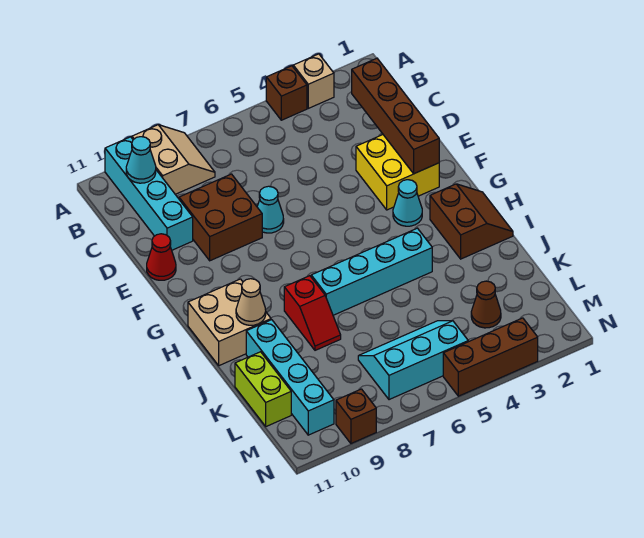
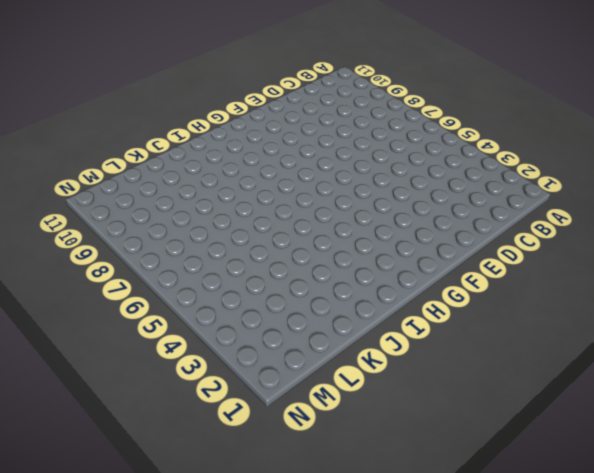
none -> tan 1x1 brick [293,54,334,108]
none -> brown 1x1 brick [266,66,307,120]
none -> tan 2x2 slope [132,125,215,194]

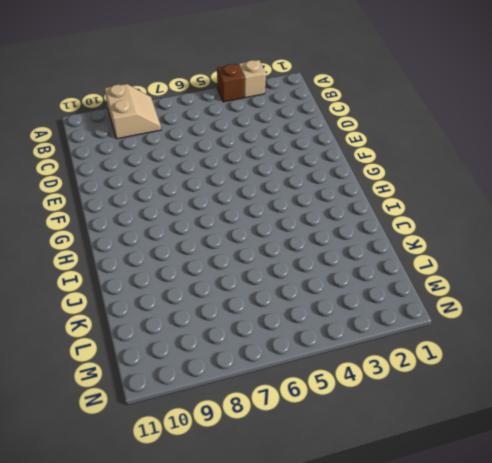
none -> cyan 1x4 brick [105,137,193,250]
none -> brown 2x2 brick [179,174,262,261]
none -> yellow 2x2 brick [356,135,439,210]

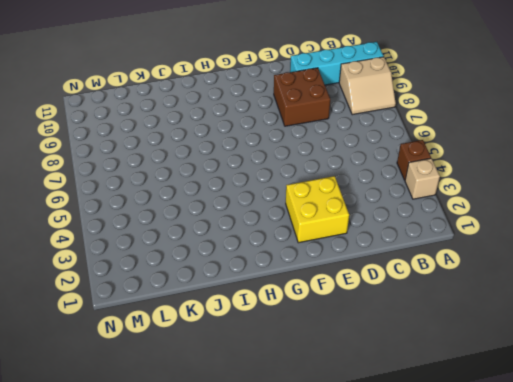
none -> cyan 1x1 cone [257,186,284,233]
none -> red 1x1 cone [147,234,176,280]
none -> cyan 1x1 cone [393,180,422,226]

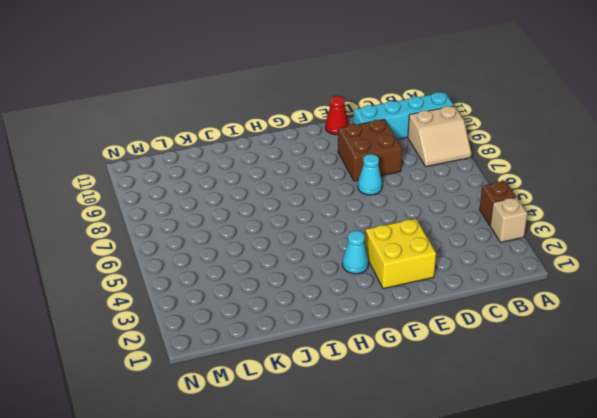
none -> brown 2x2 slope [430,184,513,259]
none -> tan 2x2 brick [188,279,271,366]
none -> cyan 1x4 brick [311,228,432,315]

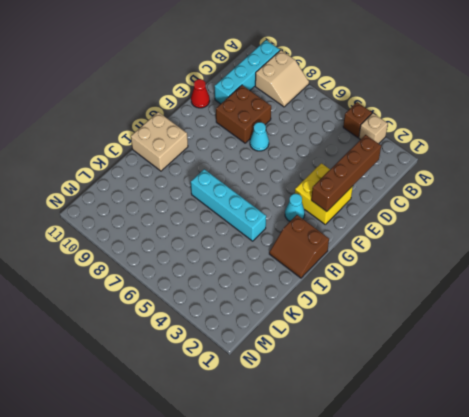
brown 2x2 slope [269,215,329,278] -> brown 2x2 slope turned to [430,184,513,259]
none -> red 1x2 slope [284,276,341,350]
none -> cyan 1x4 brick [246,320,334,435]
none -> lime 1x2 brick [235,352,291,426]

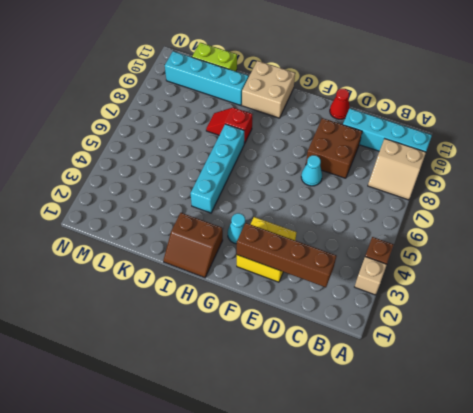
none -> brown 1x1 cone [471,281,501,328]
none -> cyan 2x3 slope [358,321,468,400]
none -> brown 1x3 brick [443,318,538,396]

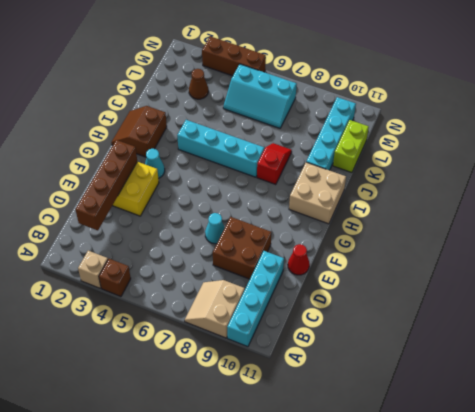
none -> brown 1x1 brick [336,389,376,443]
none -> cyan 1x1 cone [126,137,156,183]
none -> tan 1x1 cone [236,279,266,325]

